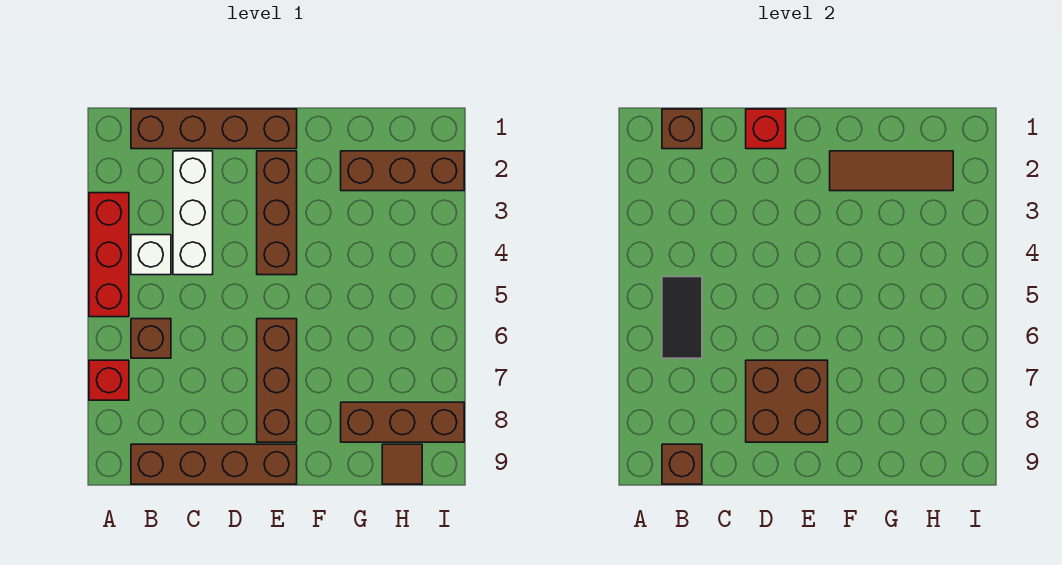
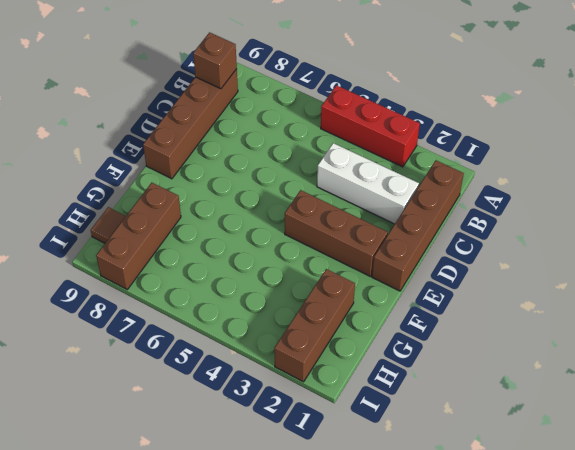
none -> red 1x1 brick [89,360,129,400]
none -> white 1x1 brick [131,235,171,275]
none -> brown 1x1 brick [131,319,171,358]

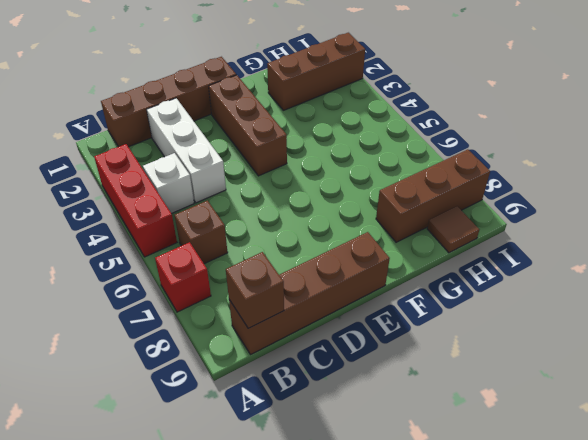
none -> brown 1x3 brick [257,319,297,442]
none -> brown 1x1 brick [662,109,702,149]
none -> black 1x2 tile [662,277,702,358]

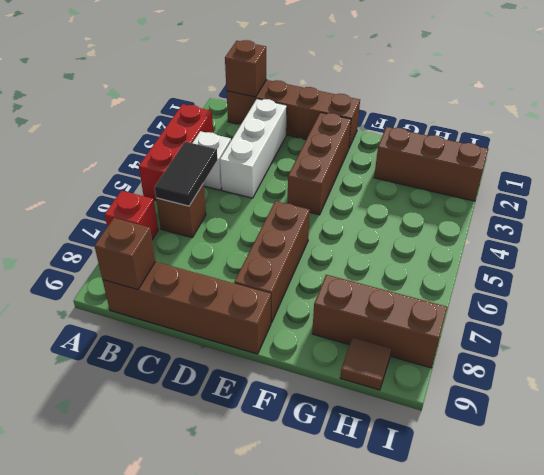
none -> red 1x1 brick [746,109,786,149]
none -> brown 2x2 brick [746,360,828,442]
none -> brown 1x3 tile [830,151,953,191]

